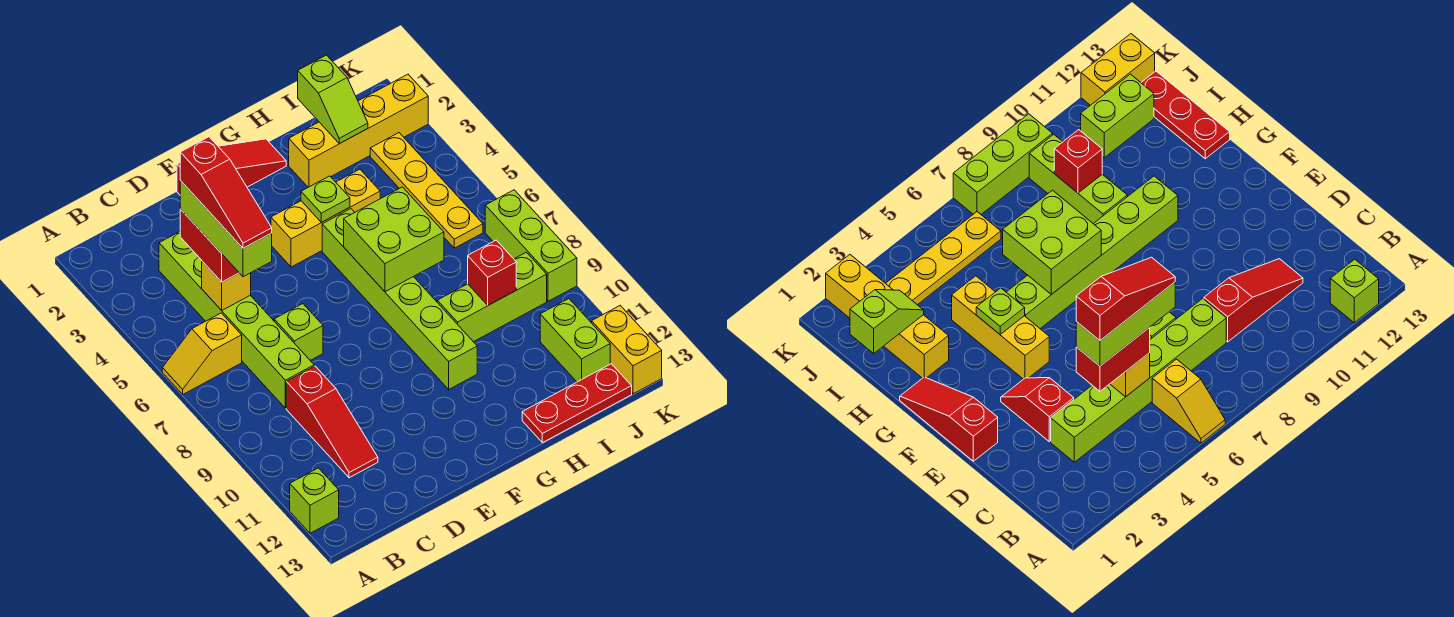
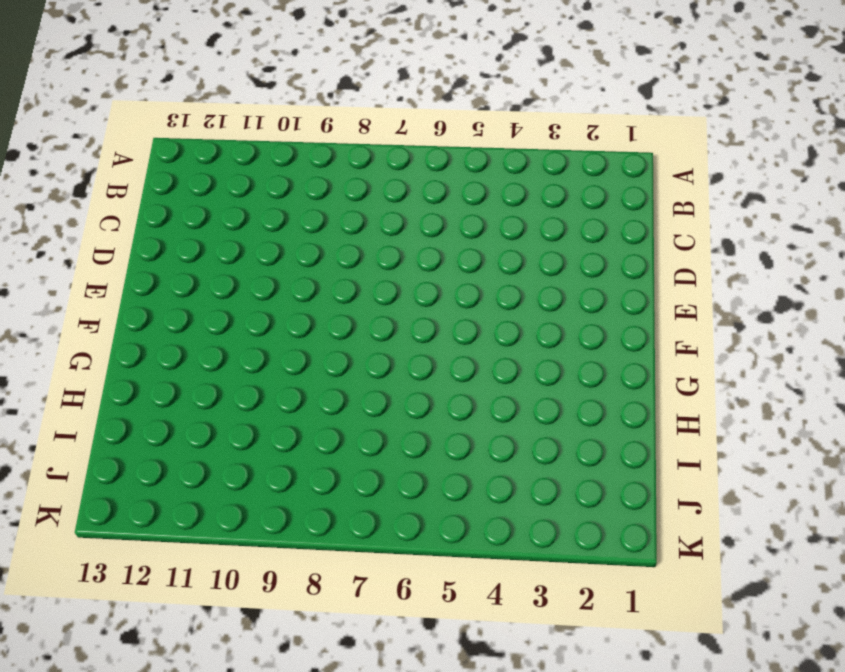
none -> yellow 1x2 slope [162,313,242,394]
none -> lime 1x1 brick [290,468,339,533]
none -> lime 1x6 brick [159,232,314,408]

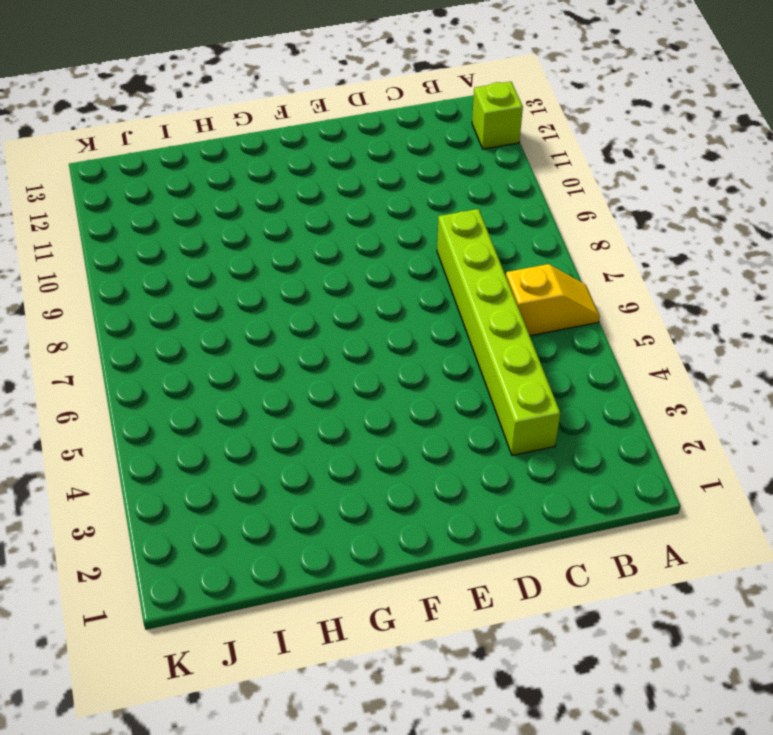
none -> red 1x3 slope [286,366,378,478]
none -> red 1x2 slope [1001,378,1074,442]
none -> lime 1x1 brick [274,304,323,360]

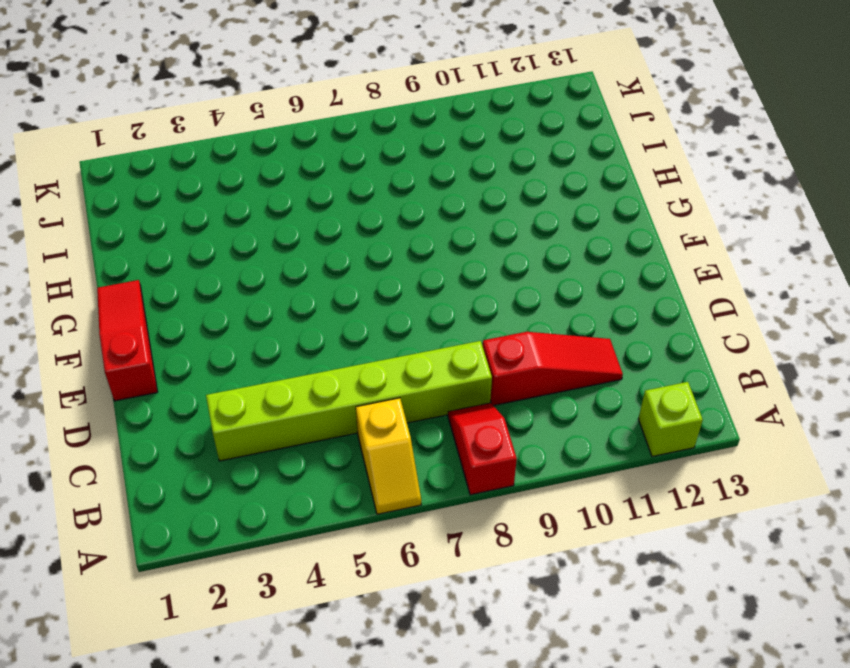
red 1x2 slope [448,403,517,495] -> red 1x2 slope moved to [1001,378,1074,442]
none -> lime 1x1 brick [274,304,323,360]
none -> yellow 1x3 brick [271,169,380,267]
none -> lime 1x6 brick [322,209,477,389]

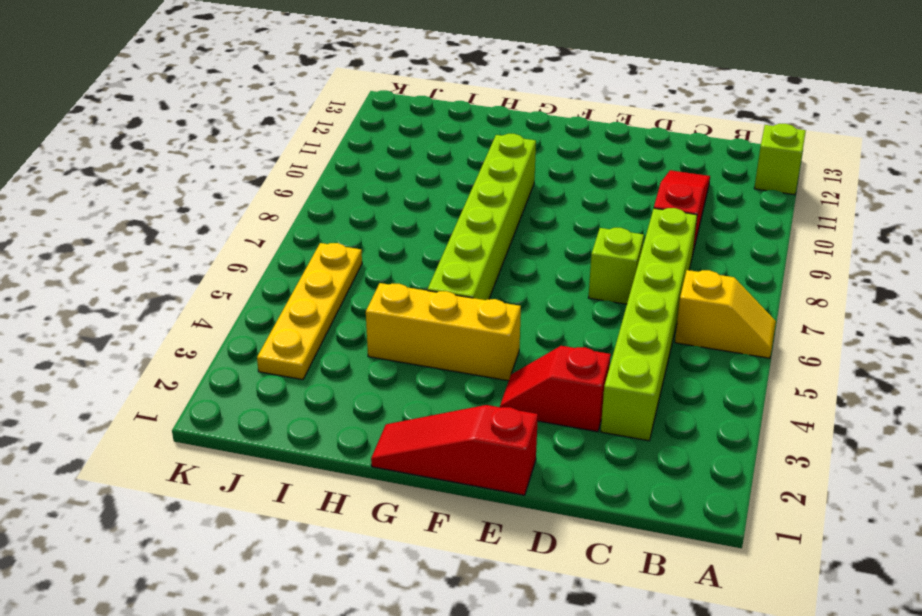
none -> yellow 1x4 brick [289,74,428,187]
none -> lime 1x3 brick [437,252,547,342]
none -> red 1x3 plate [522,364,632,443]

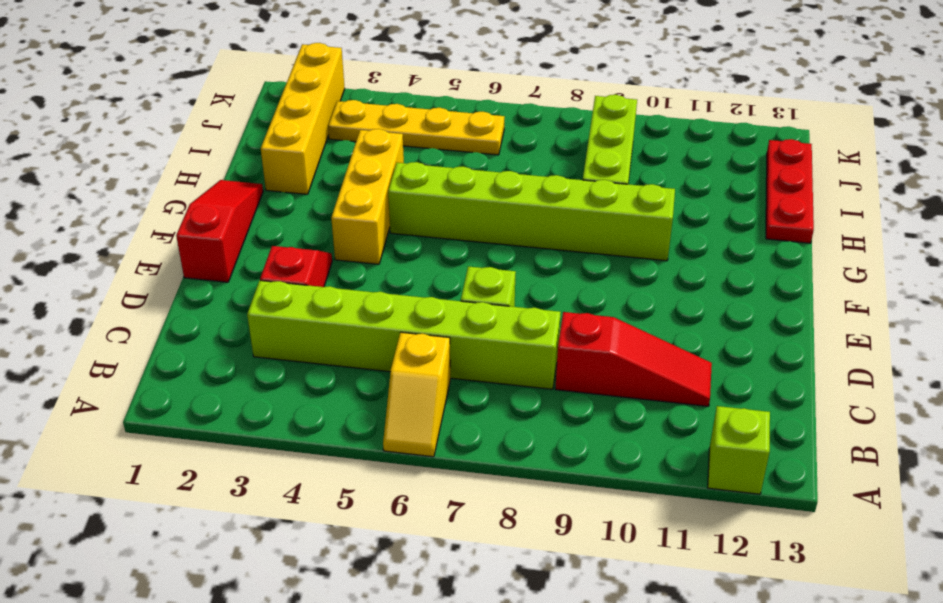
none -> lime 1x2 brick [540,299,610,382]
none -> lime 1x3 brick [485,190,577,301]
none -> yellow 1x2 brick [592,306,662,394]

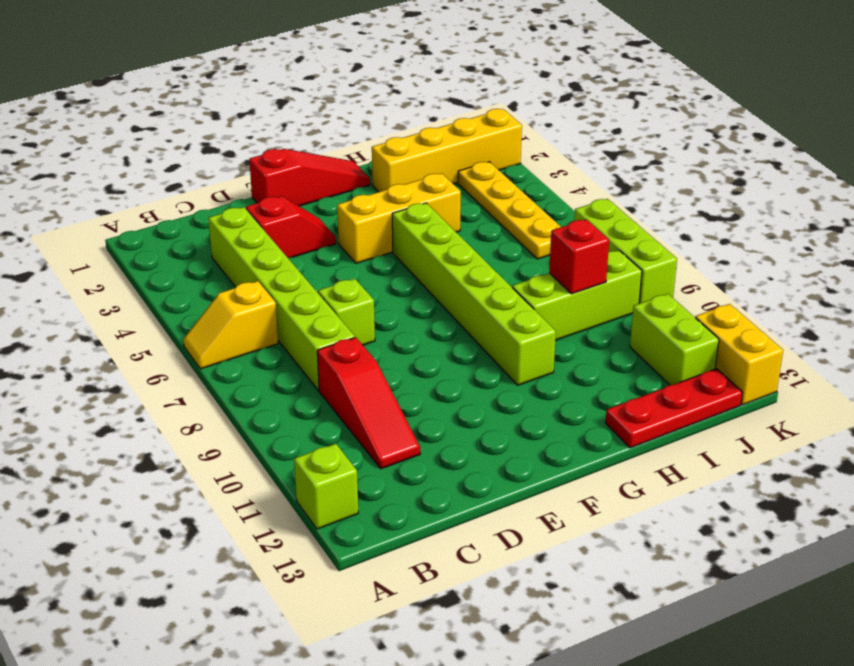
none -> yellow 1x1 brick [202,261,251,310]
none -> lime 1x1 plate [301,176,350,222]
none -> lime 2x2 brick [344,187,444,292]

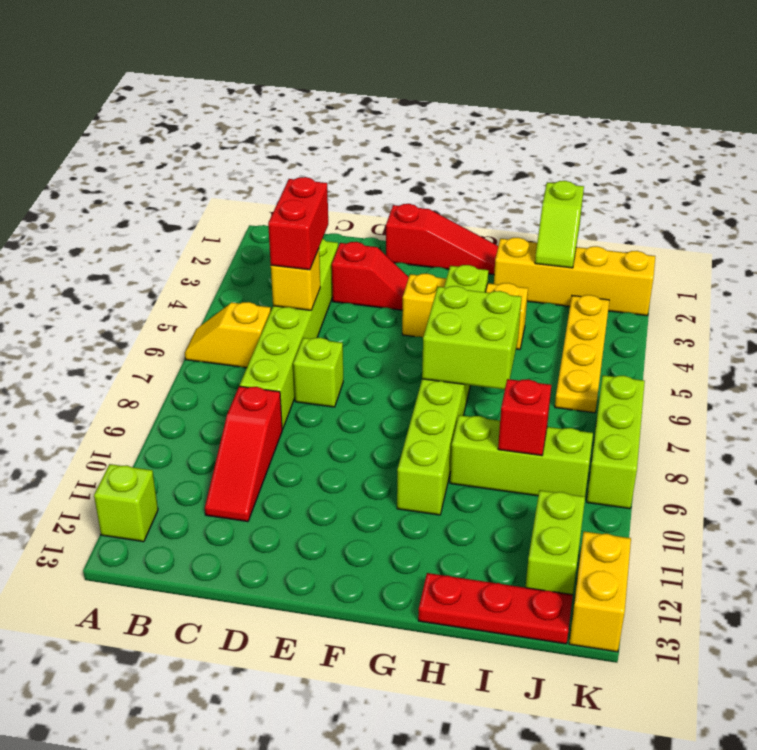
none -> lime 1x3 brick [180,181,272,277]
none -> red 1x3 slope [180,137,272,248]

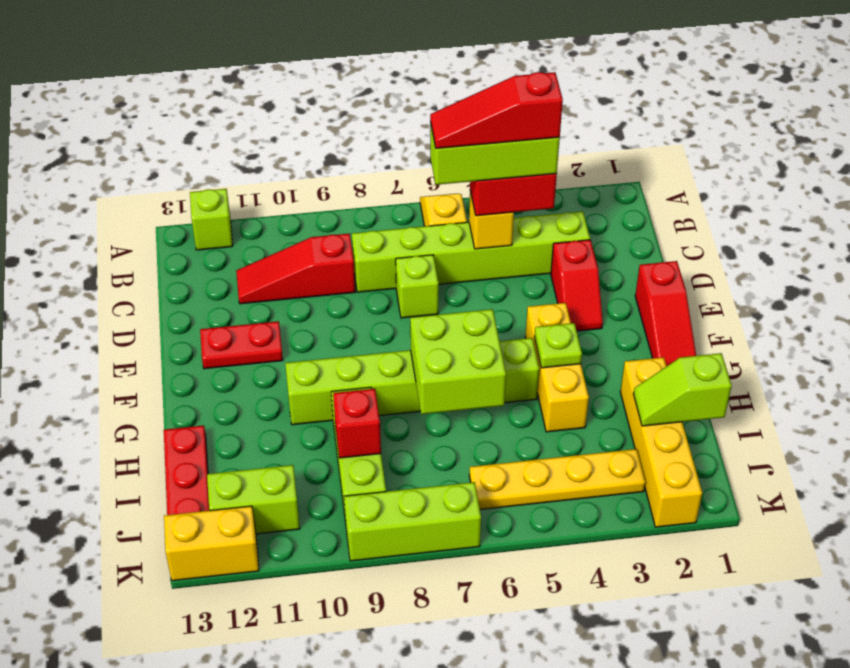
red 1x2 plate [200,321,283,369] -> none

